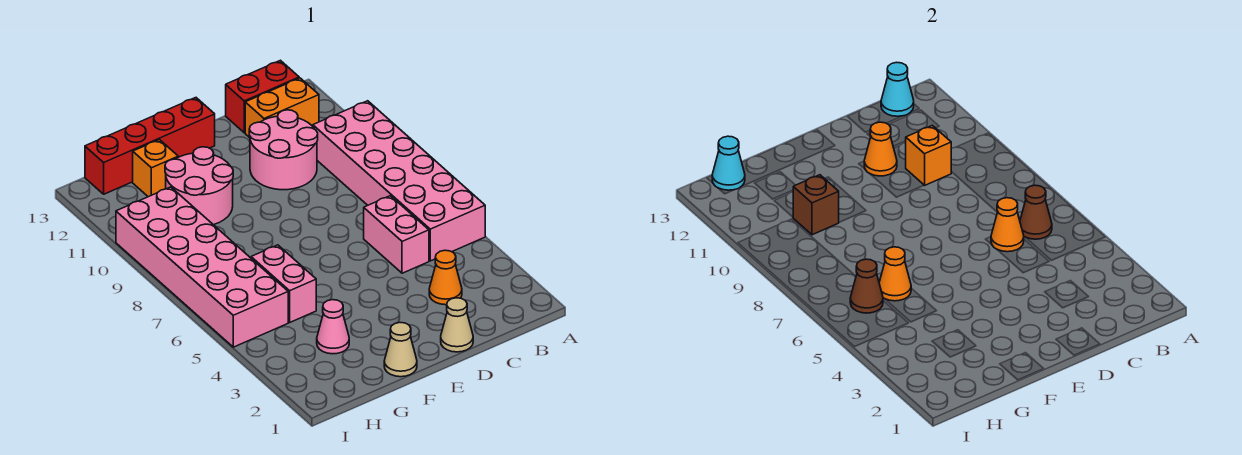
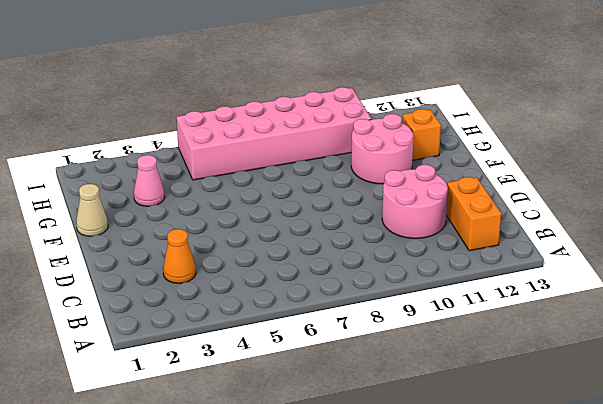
none -> pink 2x6 brick [313,101,485,261]
none -> red 1x2 brick [226,60,299,133]
none -> pink 1x2 brick [364,196,429,273]

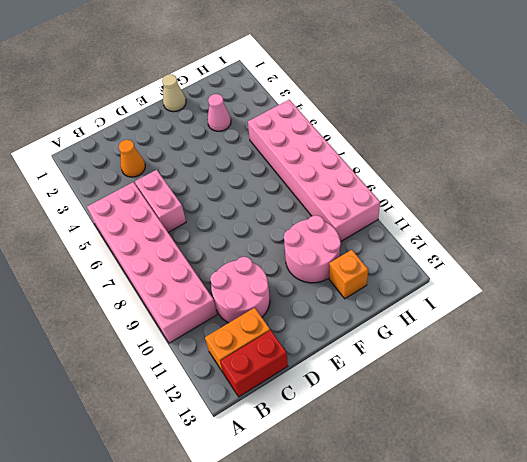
none -> tan 1x1 cone [441,298,473,352]
none -> red 1x4 brick [85,98,215,194]
none -> pink 1x2 brick [251,245,316,322]

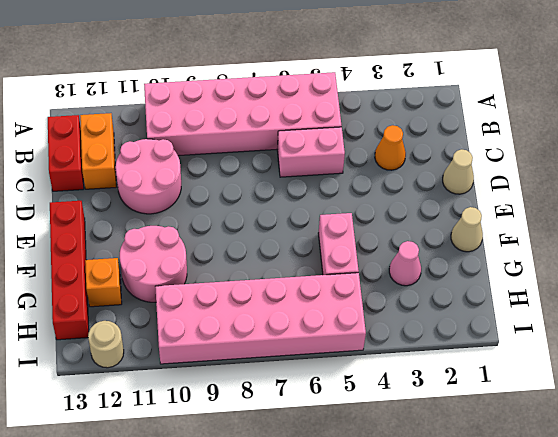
pink 1x2 brick [318,213,359,275] -> pink 1x2 brick turned to [251,245,316,322]
tan 1x1 round brick [88,321,124,368] -> none
none -> brown 1x1 cone [1020,185,1052,239]
none -> cyan 1x1 cone [881,62,914,116]
none -> orange 1x1 cone [991,198,1024,252]

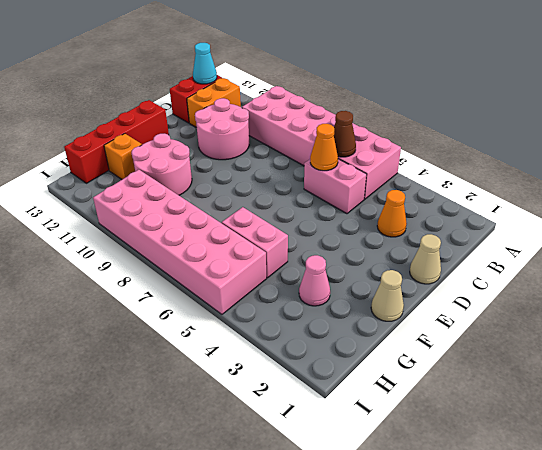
none -> orange 1x1 brick [906,125,951,185]
none -> orange 1x1 cone [864,122,897,176]
none -> orange 1x1 cone [879,247,911,301]

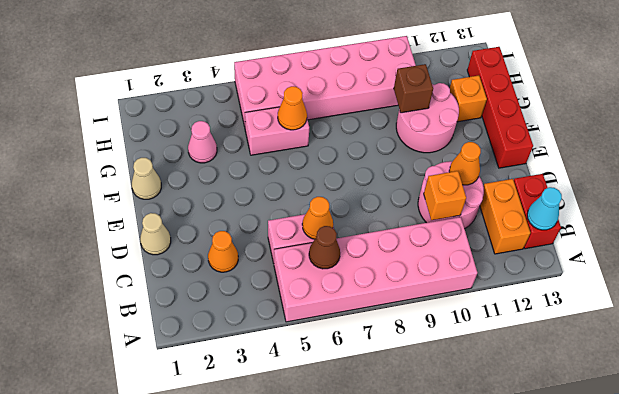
none -> brown 1x1 cone [850,259,883,313]
none -> cyan 1x1 cone [712,136,745,190]

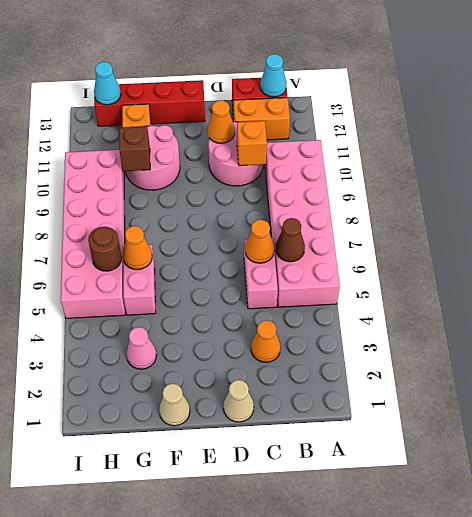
brown 1x1 round brick [88,227,122,271] -> brown 1x1 cone [850,259,883,313]

